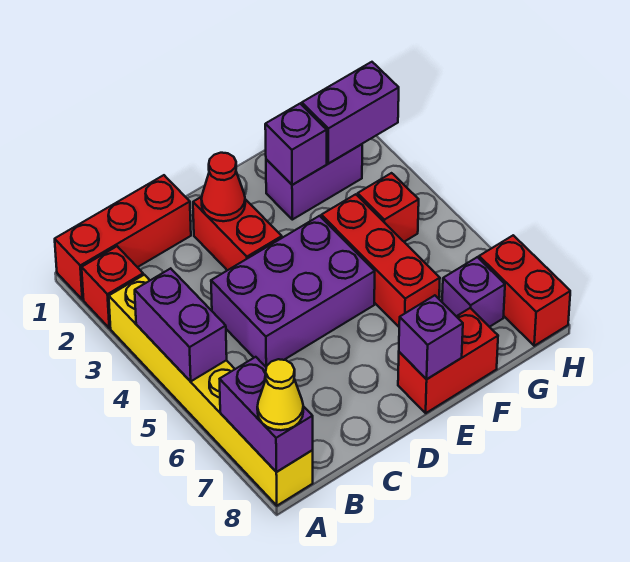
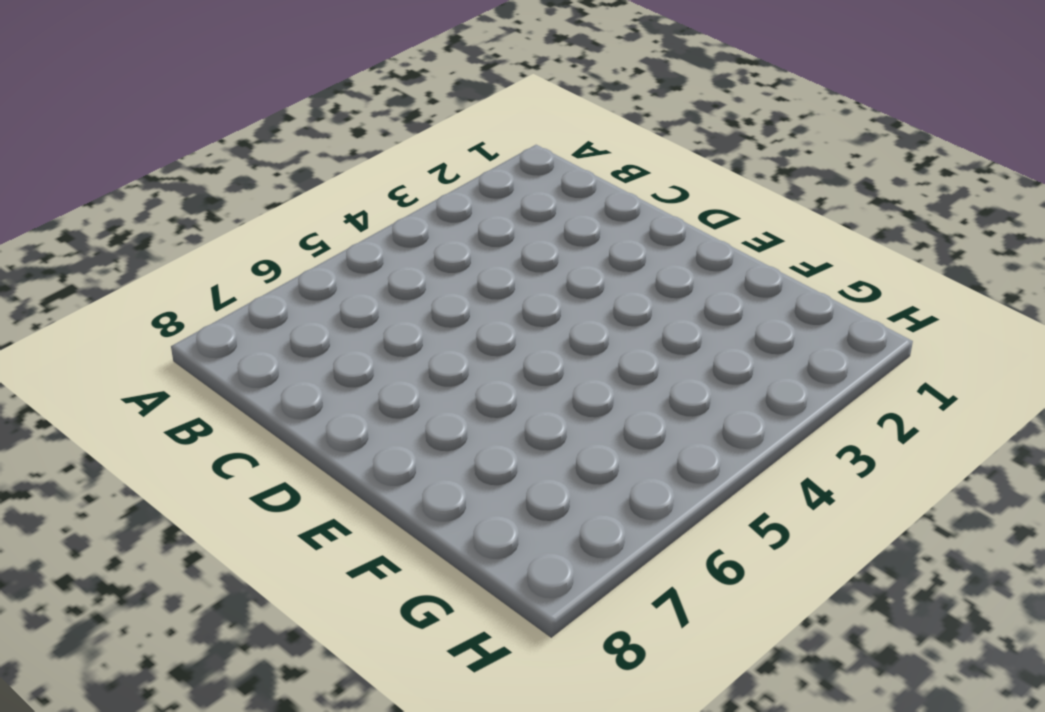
none -> red 1x3 brick [55,175,191,299]
none -> red 1x1 brick [82,246,143,328]
none -> yellow 1x6 brick [109,275,313,506]

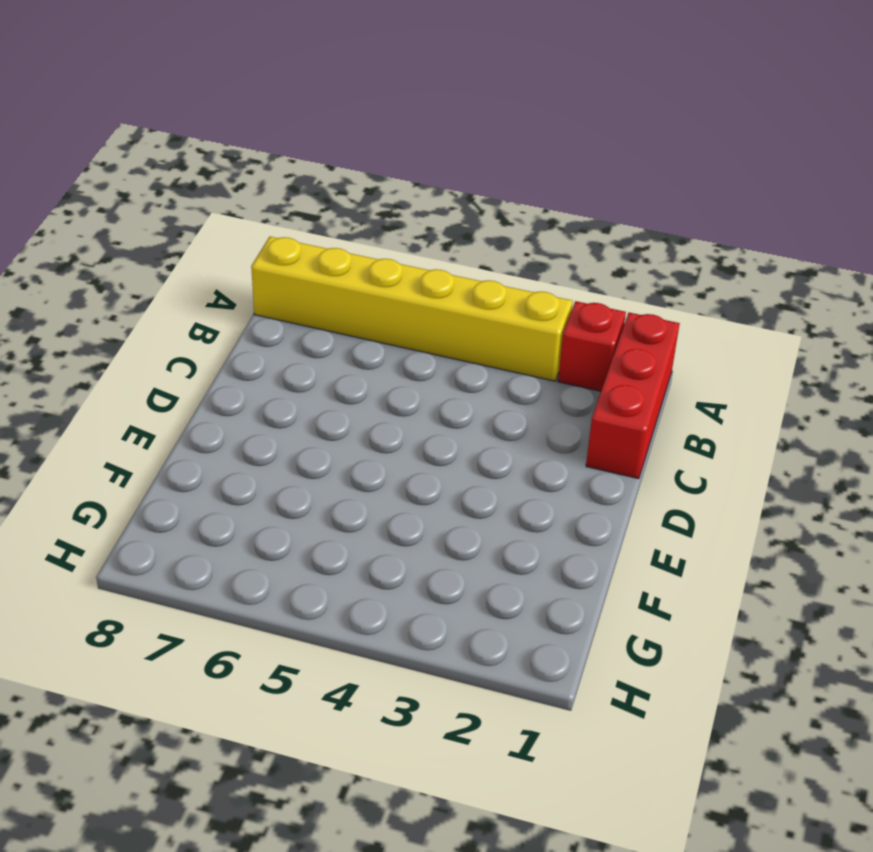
none -> purple 2x3 brick [211,216,375,367]
none -> red 1x2 brick [193,197,282,270]
none -> red 1x2 brick [398,308,498,413]

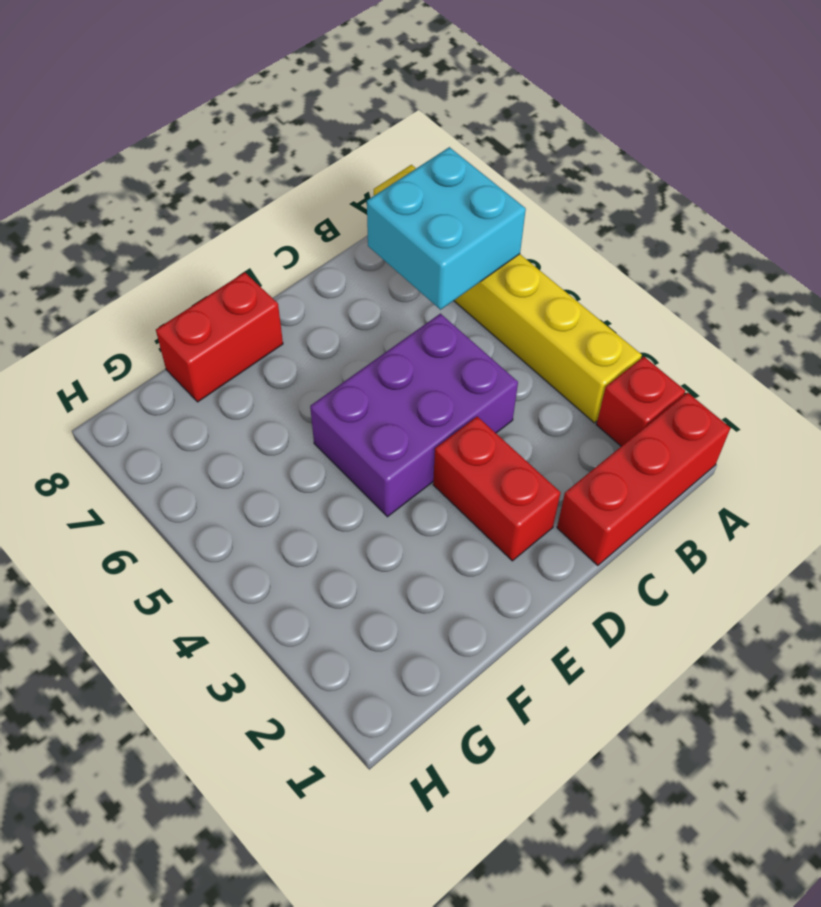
cyan 2x2 brick [367,147,526,310] -> purple 1x2 brick [220,357,313,472]
none -> purple 1x2 brick [266,144,362,220]
none -> red 1x3 brick [321,194,440,327]
none -> red 1x1 brick [358,173,419,242]

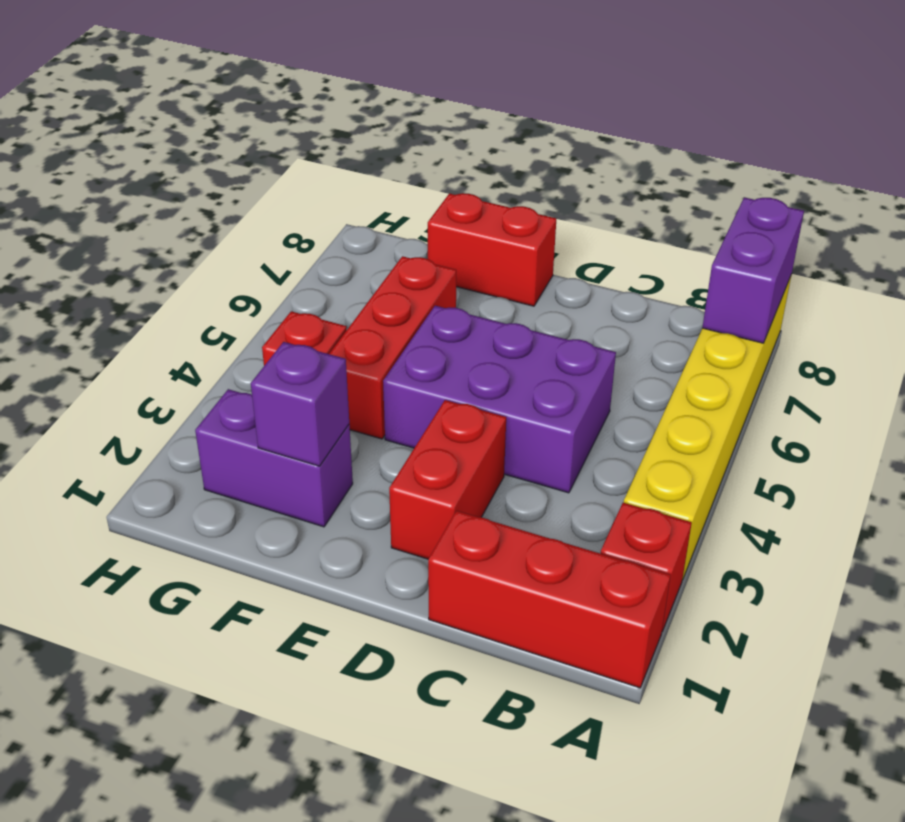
none -> purple 1x1 brick [442,257,505,327]
none -> red 1x2 brick [479,235,570,346]
none -> purple 1x2 brick [135,268,227,381]

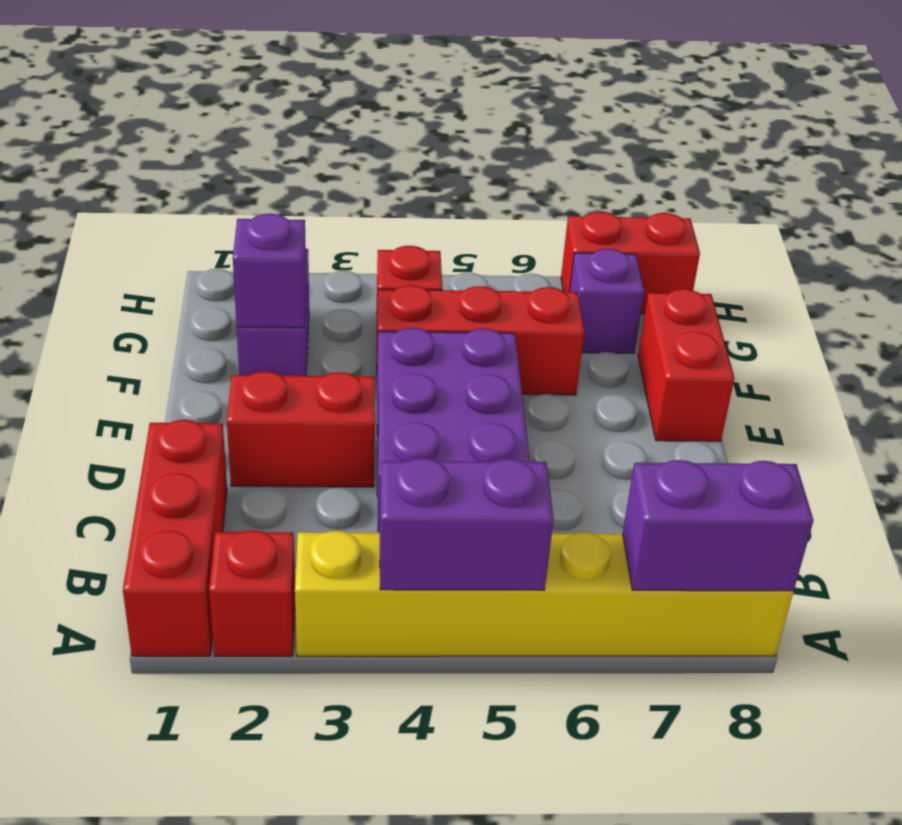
none -> red 1x1 cone [201,153,245,221]
none -> purple 1x1 brick [399,295,463,379]
none -> purple 1x2 brick [302,62,399,164]

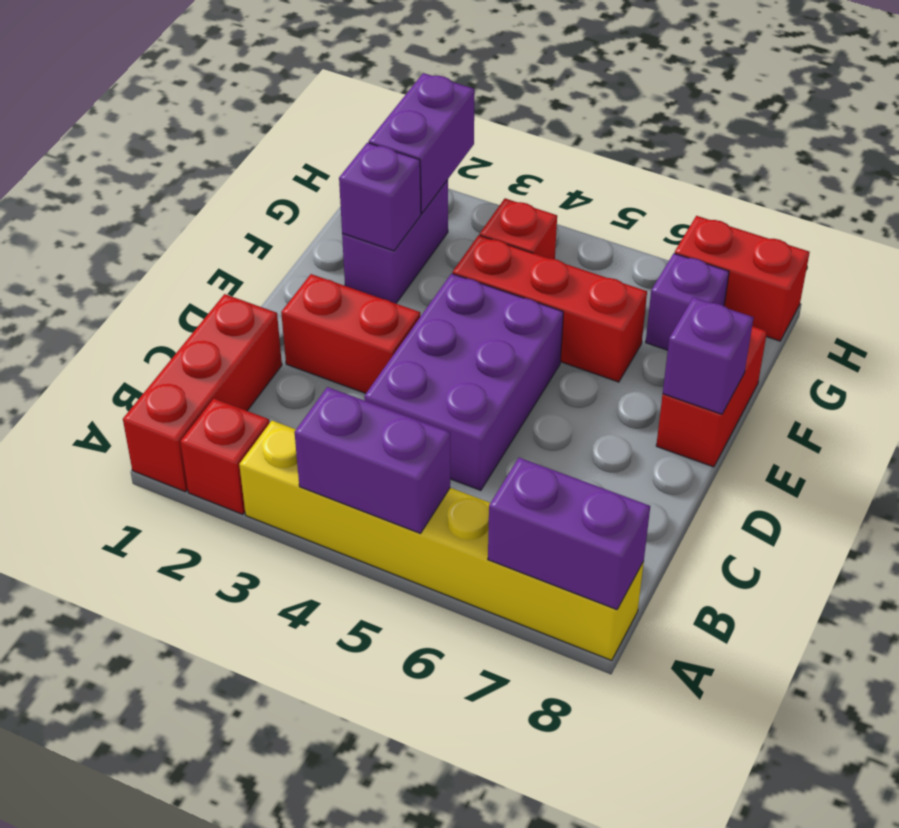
none -> red 1x1 cone [201,153,245,221]
none -> yellow 1x1 cone [257,359,303,430]

